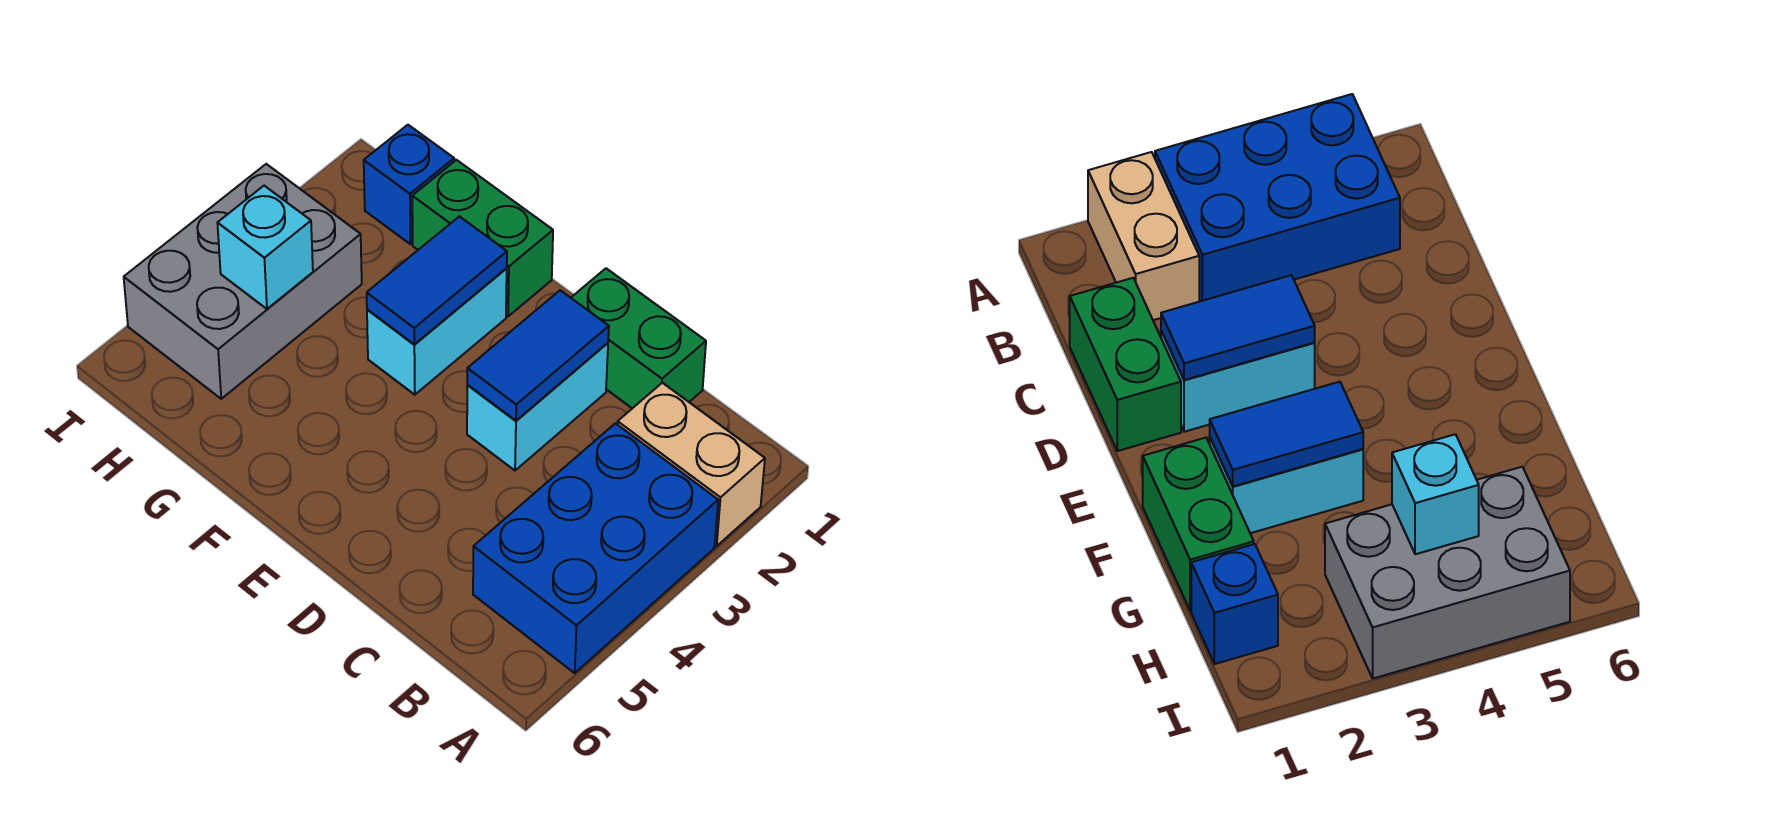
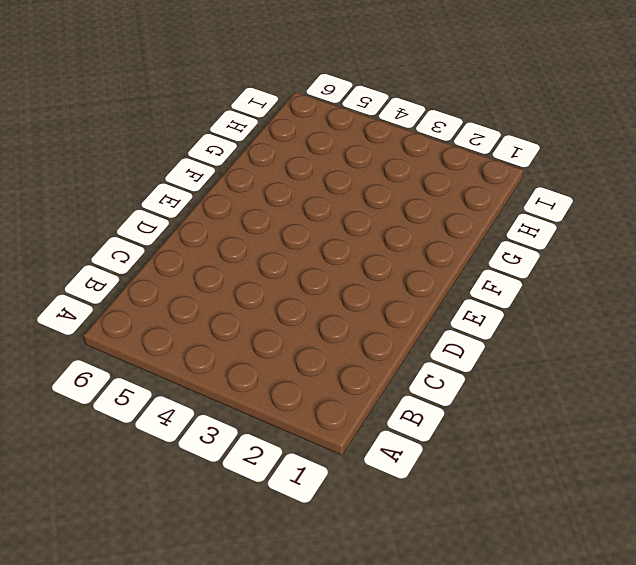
none -> tan 1x2 brick [618,383,765,546]
none -> blue 2x3 brick [473,423,718,673]

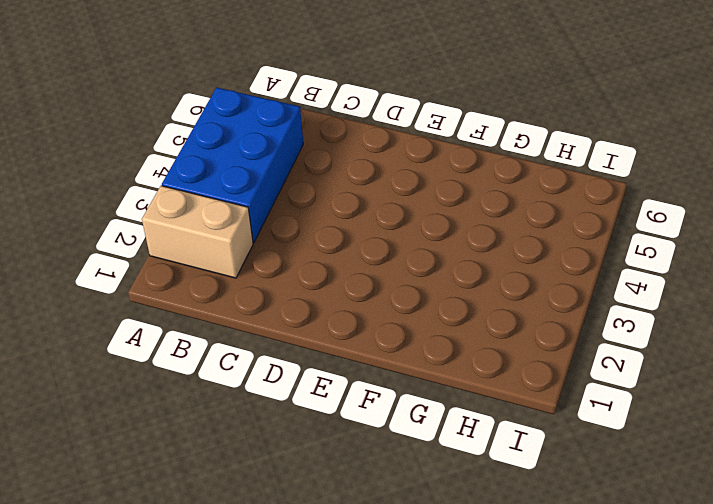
none -> green 1x2 brick [571,268,706,408]
none -> cyan 1x2 brick [467,343,608,470]

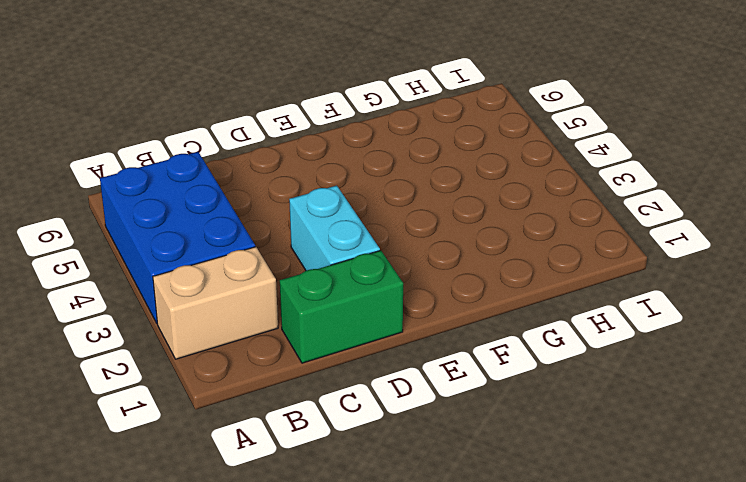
none -> green 1x2 brick [412,160,553,316]
none -> cyan 1x2 brick [367,269,507,395]

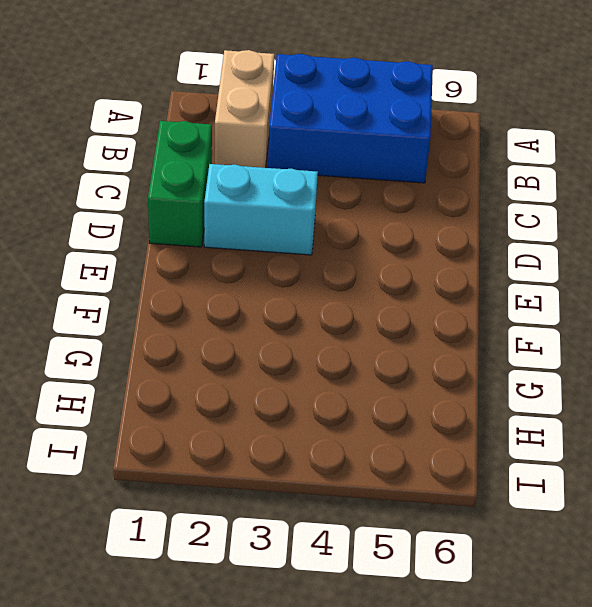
none -> green 1x2 brick [412,160,553,316]
none -> cyan 1x2 brick [367,269,507,395]

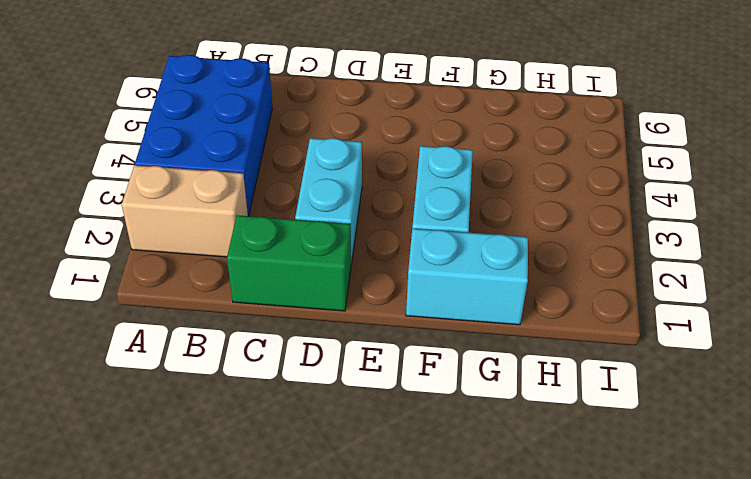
cyan 1x2 brick [406,228,528,325] -> green 1x2 brick [412,160,553,316]
none -> blue 1x1 brick [364,125,454,244]
none -> grey 2x3 brick [124,164,362,399]

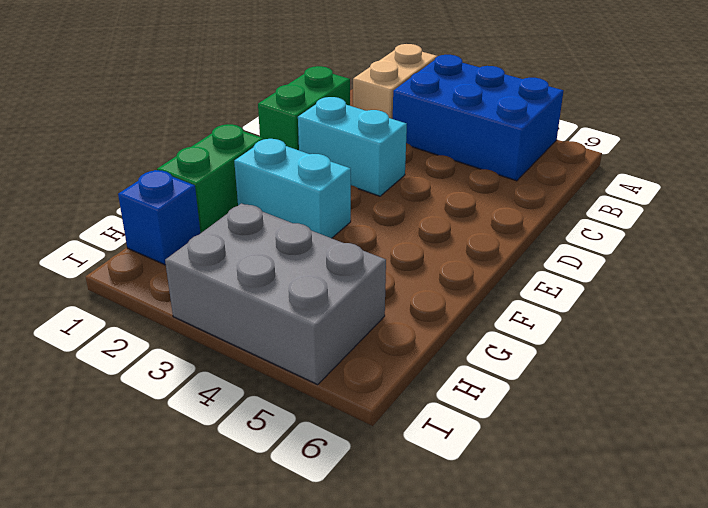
none -> blue 1x2 tile [467,290,609,421]
none -> blue 1x2 tile [367,216,507,344]

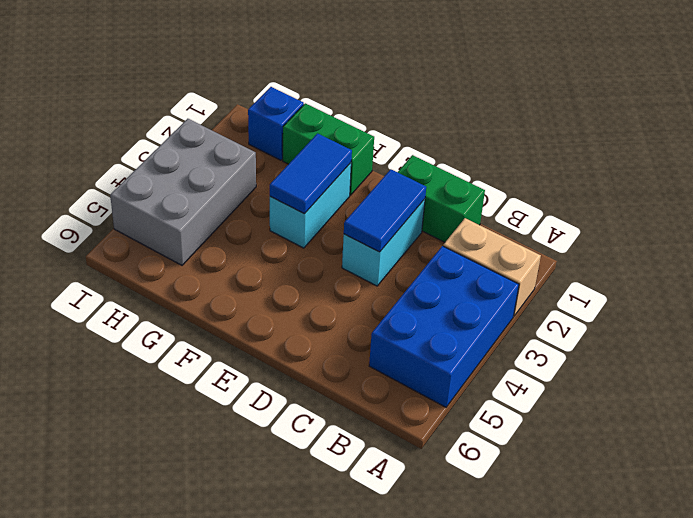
none -> cyan 1x1 brick [218,186,313,309]

